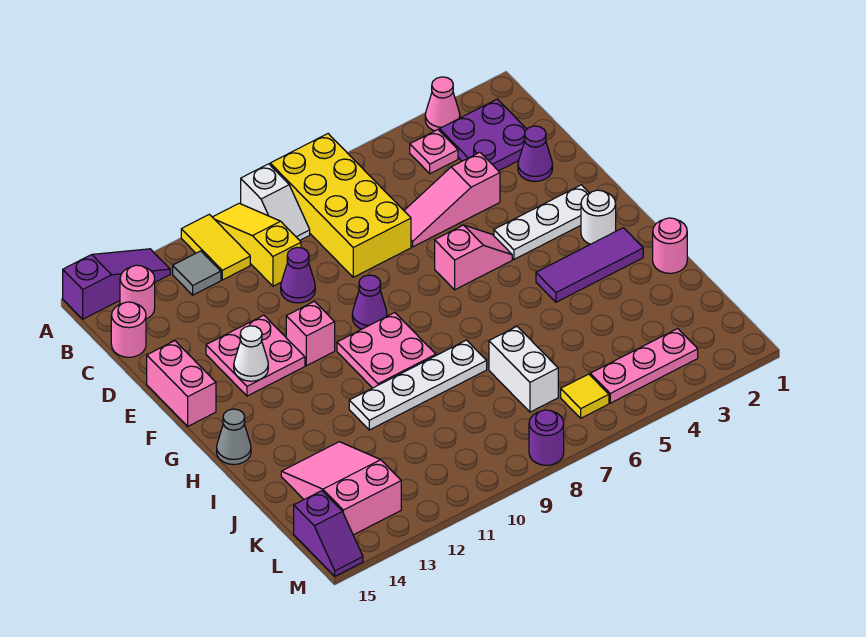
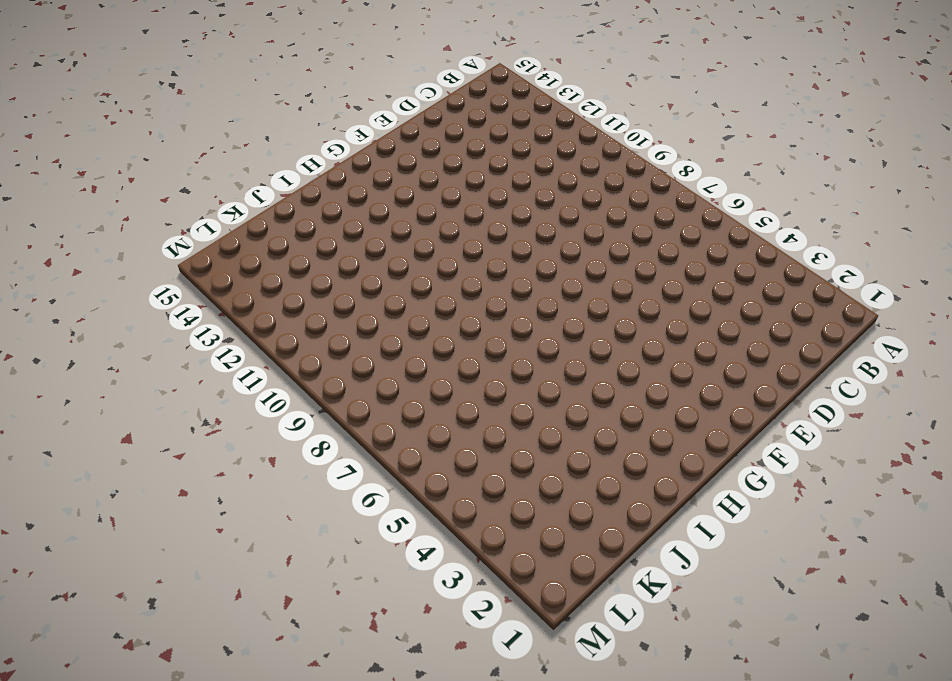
none -> pink 1x1 cone [425,77,460,131]
none -> yellow 2x4 brick [270,134,411,277]
none -> white 1x2 slope [241,164,310,240]
none -> yellow 1x3 slope [213,203,301,286]

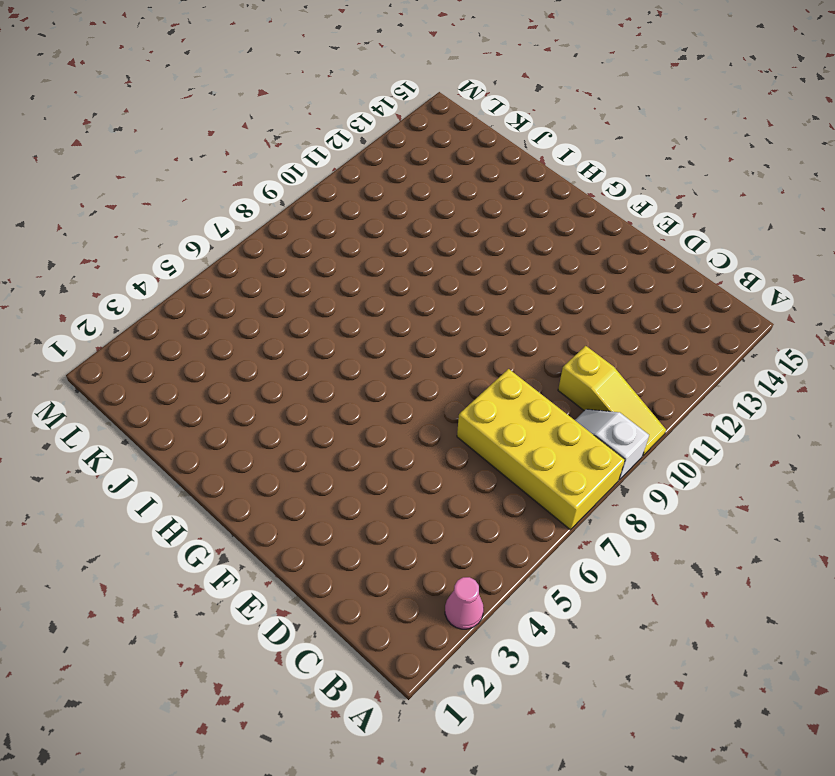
none -> yellow 1x2 tile [181,214,250,280]
none -> purple 1x3 slope [63,249,170,319]
none -> purple 2x2 plate [439,99,527,171]
none -> pink 1x1 plate [410,130,458,174]

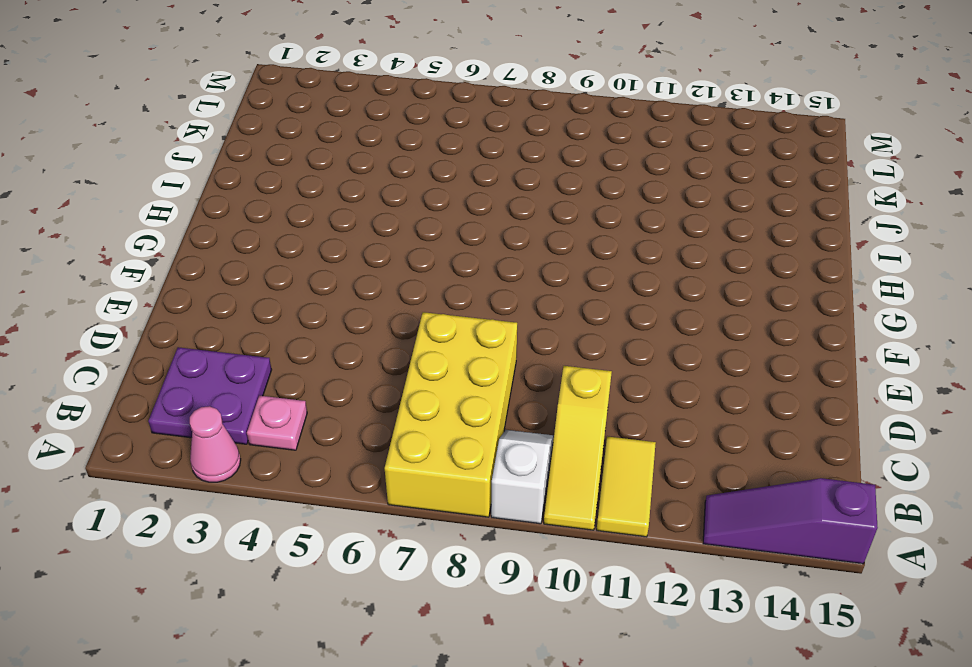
none -> grey 1x1 tile [173,251,221,295]
none -> pink 1x1 round brick [120,265,155,319]
none -> pink 1x1 round brick [111,302,146,357]
none -> purple 1x1 cone [518,126,553,181]

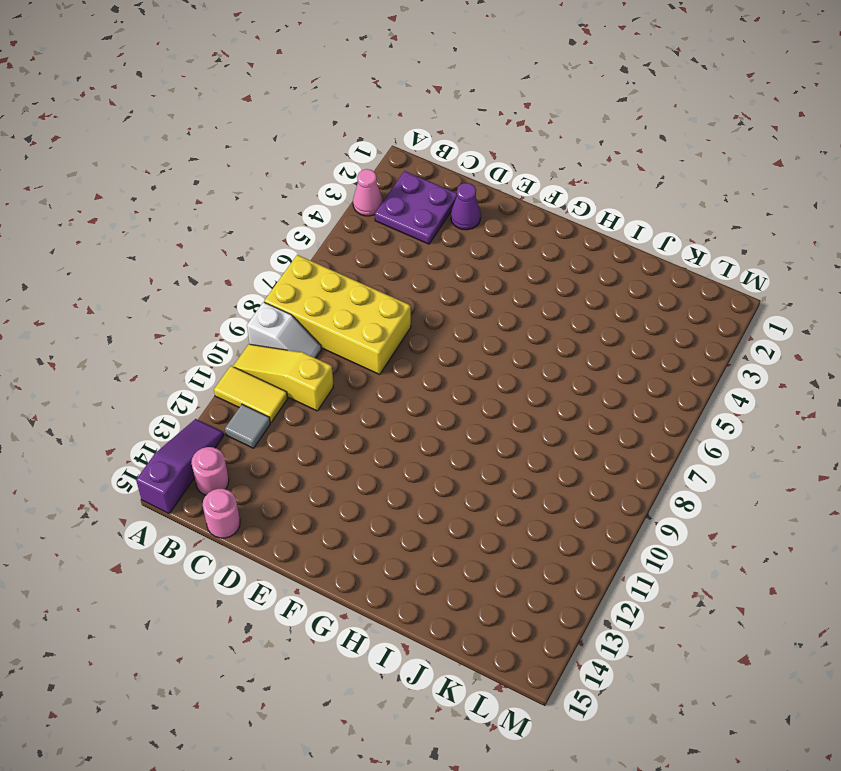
none -> pink 1x1 plate [410,130,458,174]
none -> pink 1x3 slope [404,152,500,247]
none -> purple 1x1 cone [281,248,315,303]
none -> pink 2x2 plate [206,315,305,396]

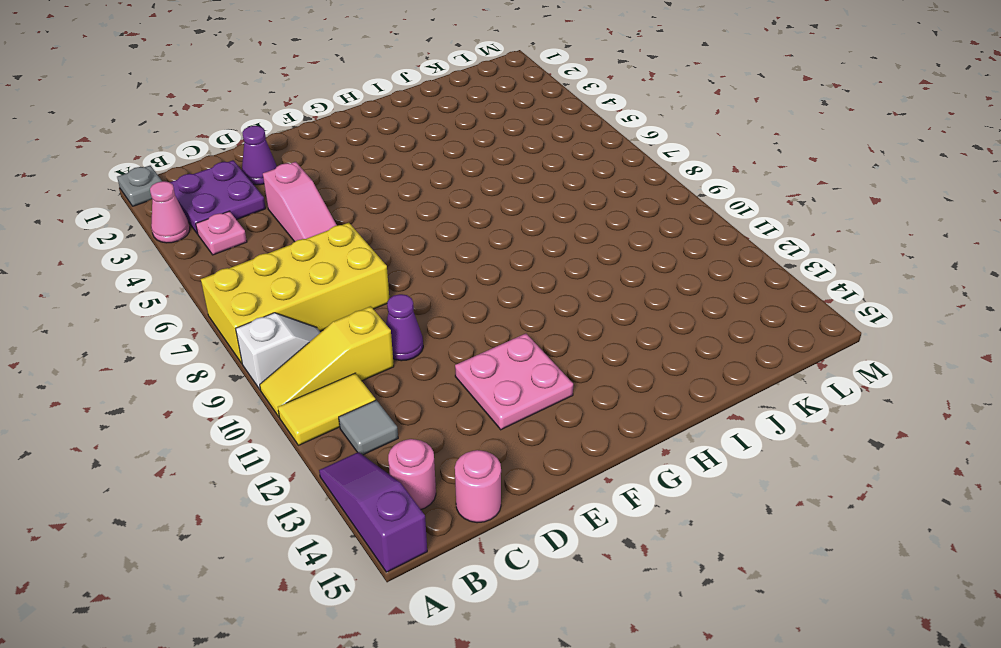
grey 1x1 plate [117,165,162,206] -> none
none -> pink 1x2 brick [147,341,216,426]
none -> white 1x3 plate [494,185,589,259]
none -> pink 1x2 slope [435,225,512,290]
none -> purple 1x1 cone [352,275,387,329]

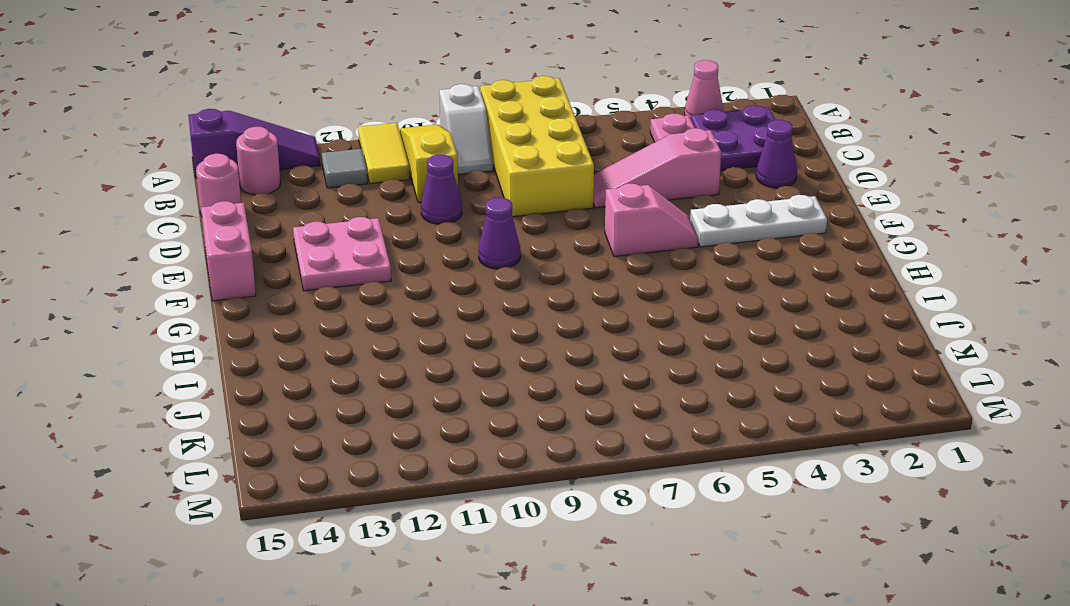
none -> pink 1x1 brick [286,301,335,366]
none -> white 1x1 round brick [581,190,616,244]
none -> pink 2x2 plate [337,313,436,388]
none -> purple 1x3 tile [536,228,643,302]

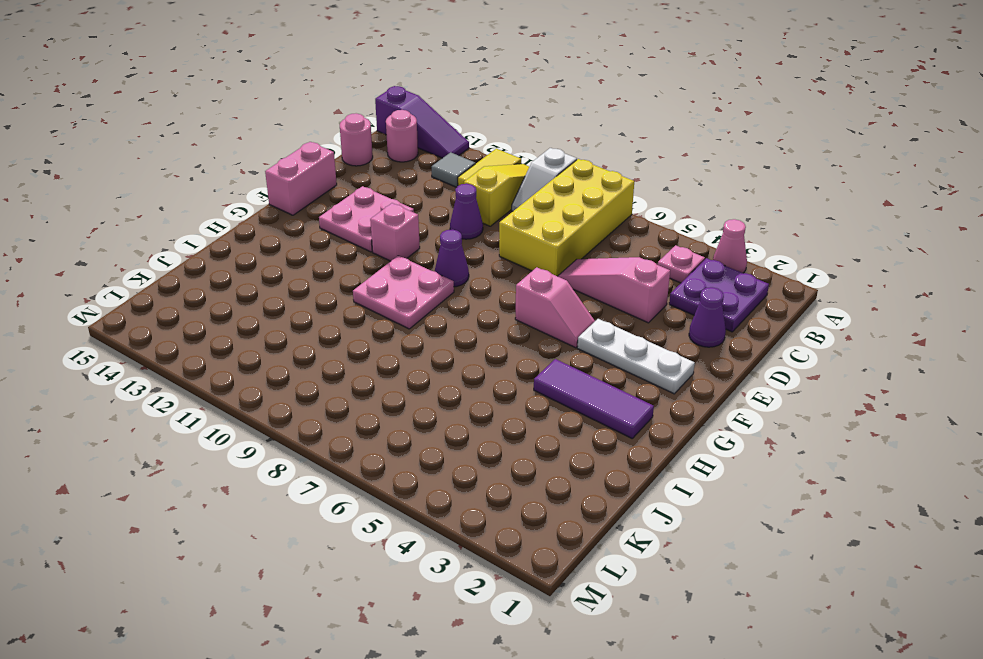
none -> white 1x1 round brick [581,190,616,244]
none -> grey 1x1 cone [217,409,251,465]
none -> pink 1x1 round brick [653,218,687,273]
none -> white 1x4 plate [349,340,487,430]

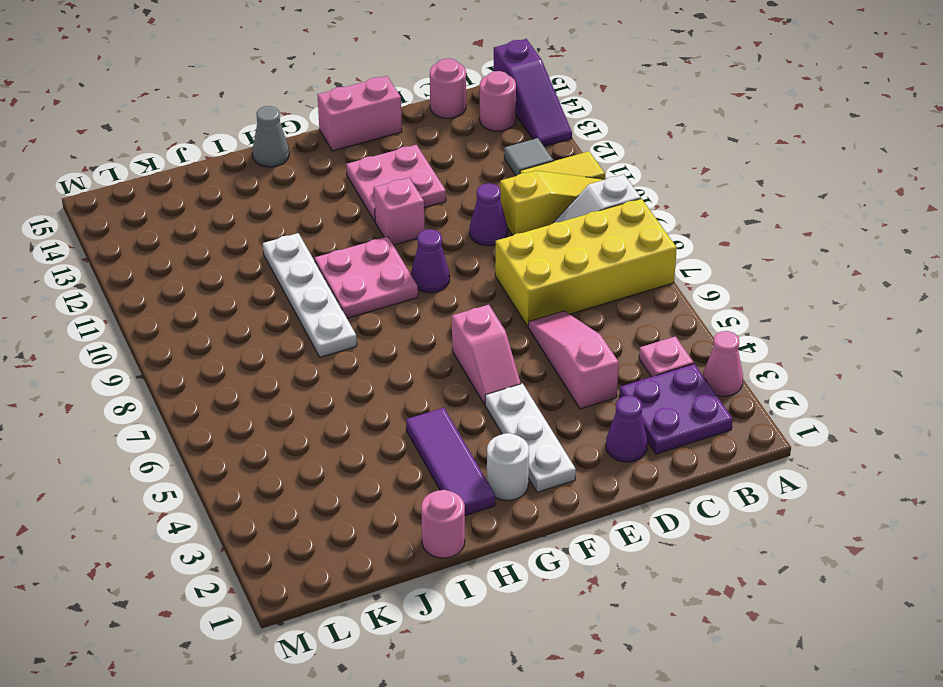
none -> white 1x2 brick [489,327,558,412]
none -> pink 2x3 slope [281,442,401,535]
none -> pink 1x3 plate [590,329,698,403]
none -> yellow 1x1 tile [561,374,609,418]

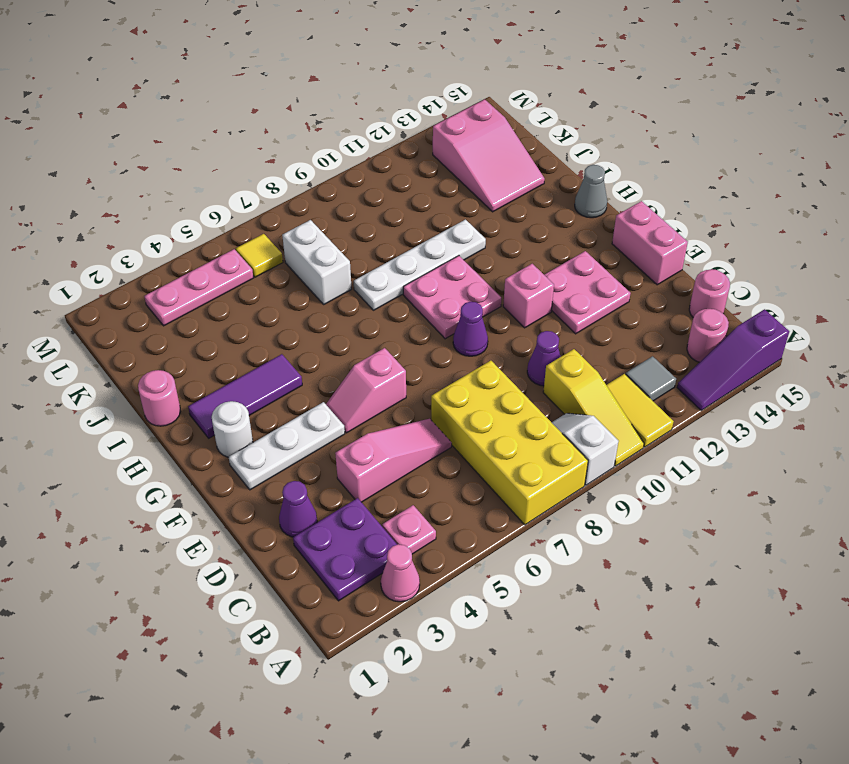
none -> purple 1x2 slope [294,491,363,576]
none -> purple 1x1 round brick [529,410,564,465]
none -> white 1x1 cone [234,326,268,381]

